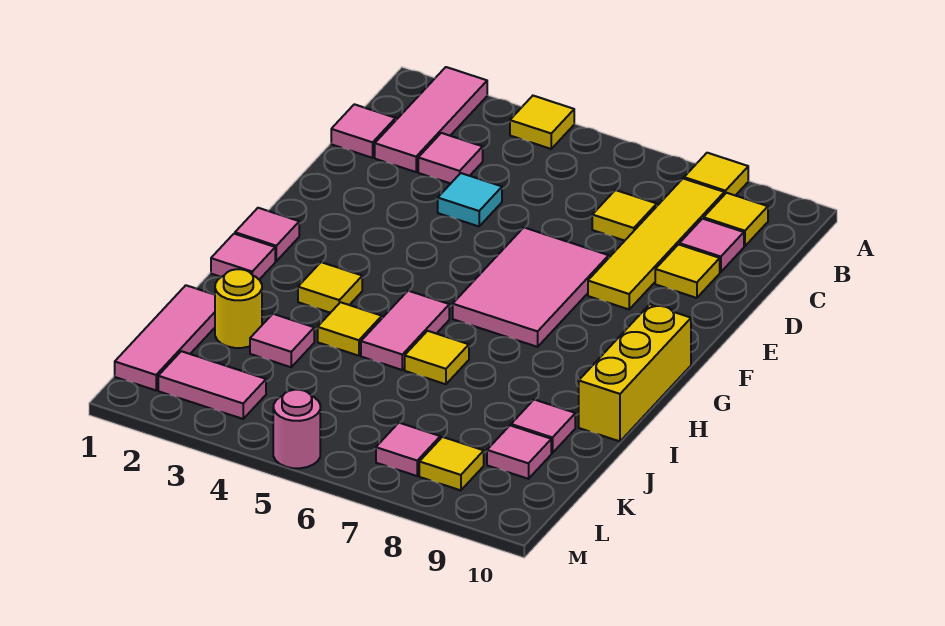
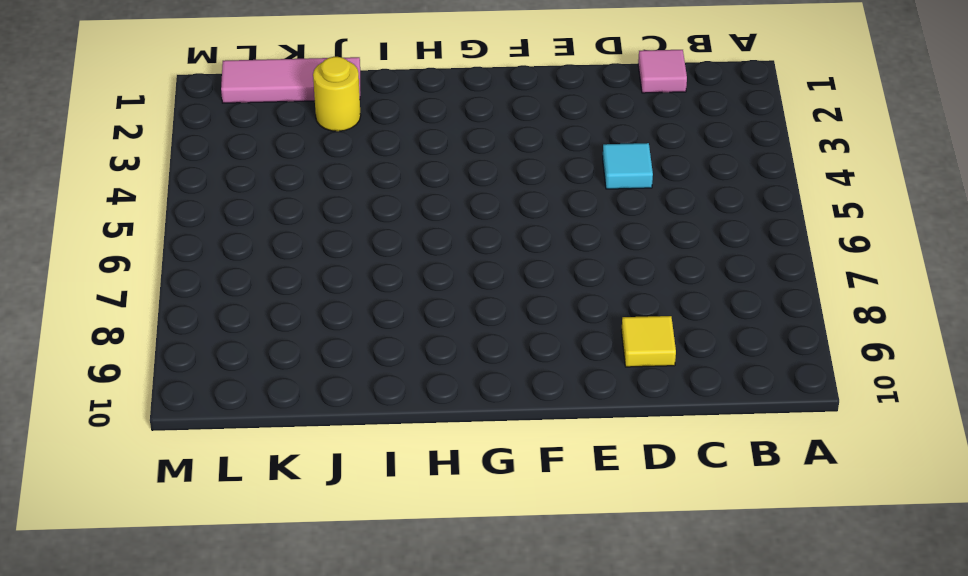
none -> pink 1x3 tile [375,67,487,172]
none -> yellow 1x1 tile [510,96,574,149]
none -> yellow 1x1 tile [684,153,748,196]

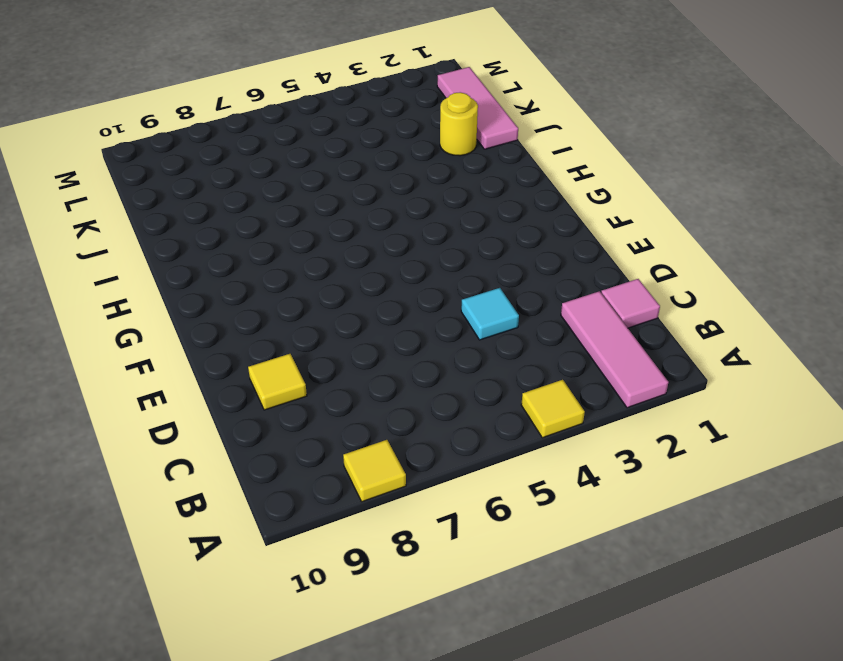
none -> yellow 1x4 tile [588,179,724,309]
none -> yellow 1x1 tile [704,193,768,246]
none -> pink 1x1 tile [418,133,483,184]

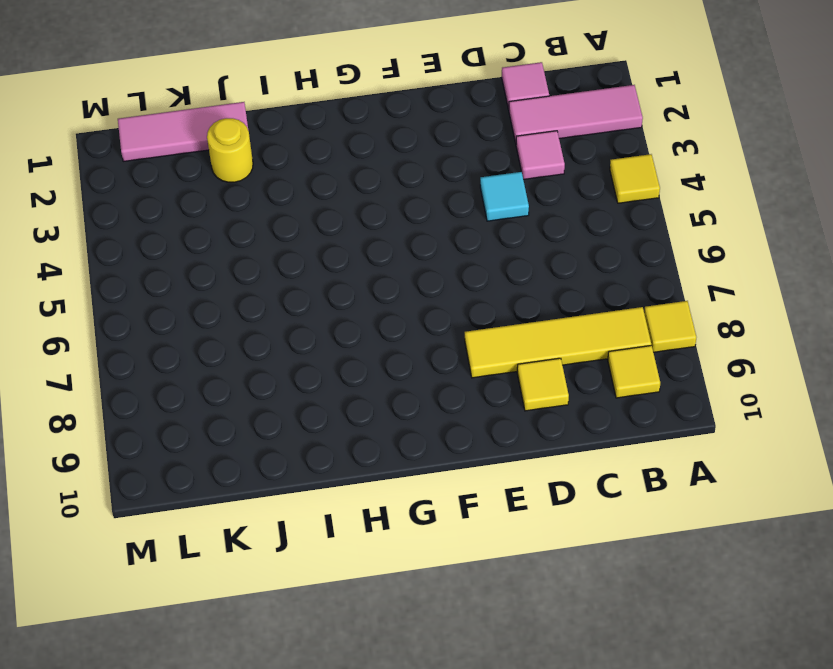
none -> yellow 1x1 tile [592,190,657,241]
none -> pink 1x1 tile [680,219,744,272]
none -> pink 2x3 tile [453,228,609,347]

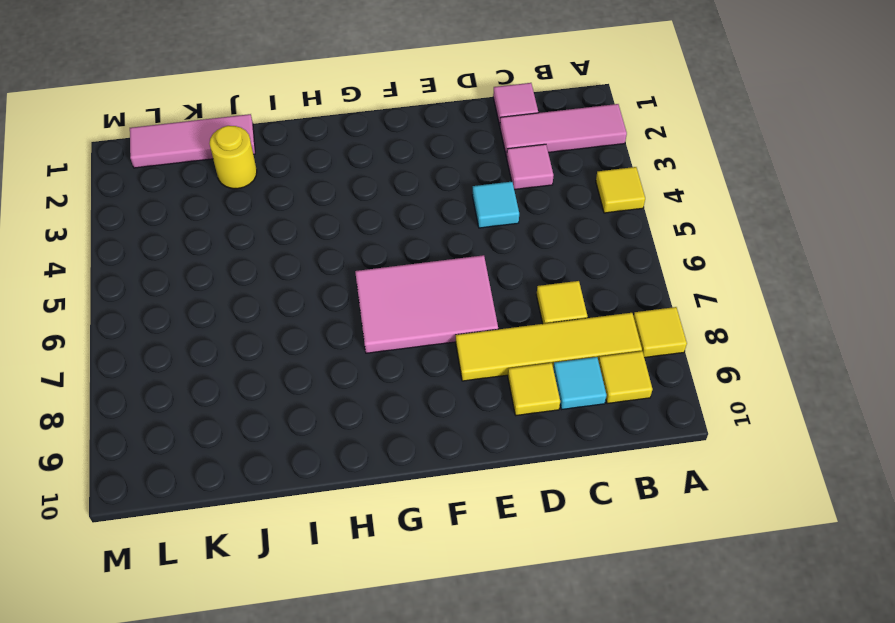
cyan 1x1 tile [553,357,606,409] -> pink 1x1 tile [680,219,744,272]
none -> pink 1x1 tile [235,208,299,261]
none -> yellow 1x3 brick [579,304,691,441]
none -> pink 1x1 tile [211,234,275,280]

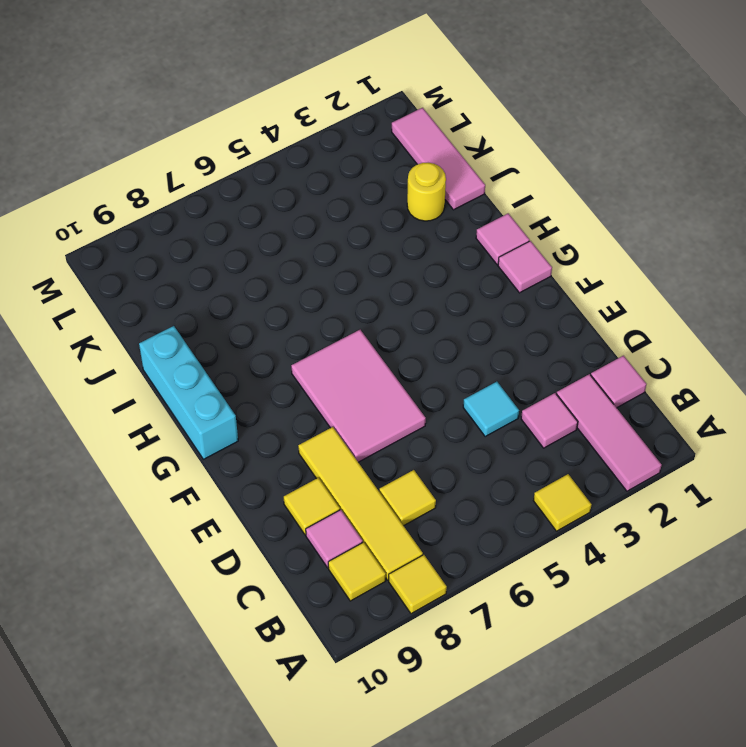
cyan 1x3 brick [139,326,238,459] -> yellow 1x3 brick [579,304,691,441]
none -> yellow 1x1 tile [298,262,362,313]
none -> pink 1x2 tile [361,291,449,370]
none -> yellow 1x1 tile [318,302,382,356]

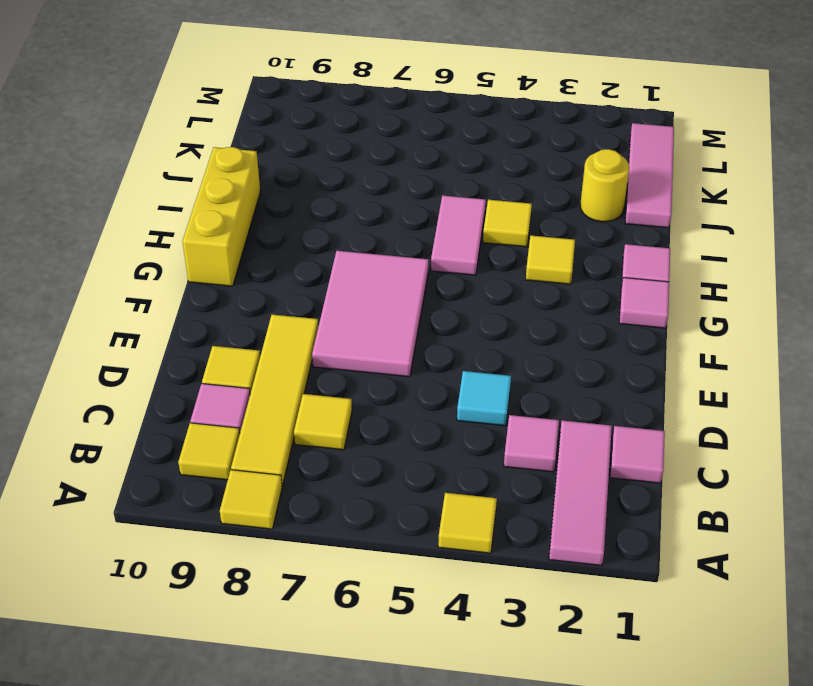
none -> yellow 1x1 tile [405,331,469,384]
none -> pink 1x1 tile [250,314,314,367]
none -> pink 1x1 tile [511,400,575,453]

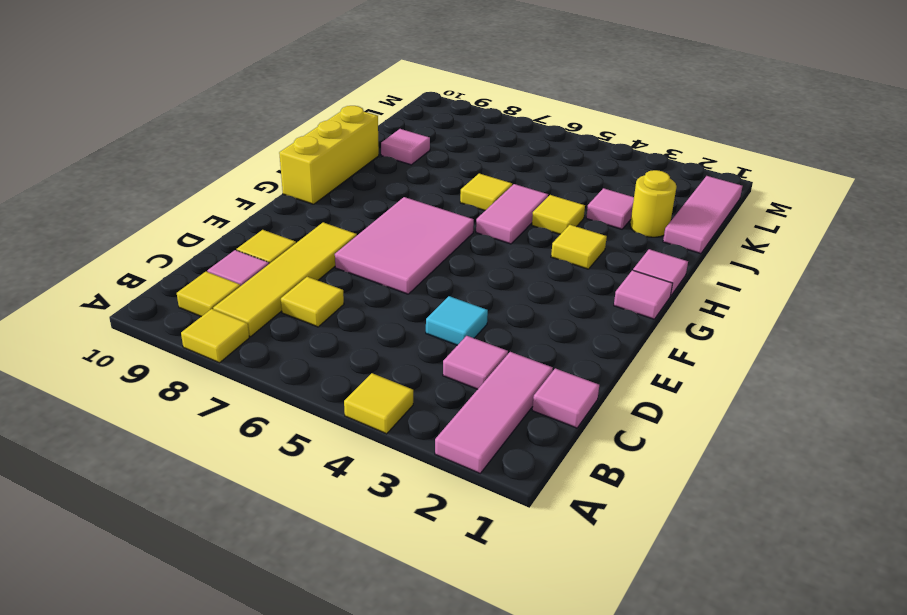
none -> pink 1x1 tile [487,425,551,479]
none -> pink 1x2 tile [158,351,266,419]
none -> pink 1x1 tile [376,423,440,476]

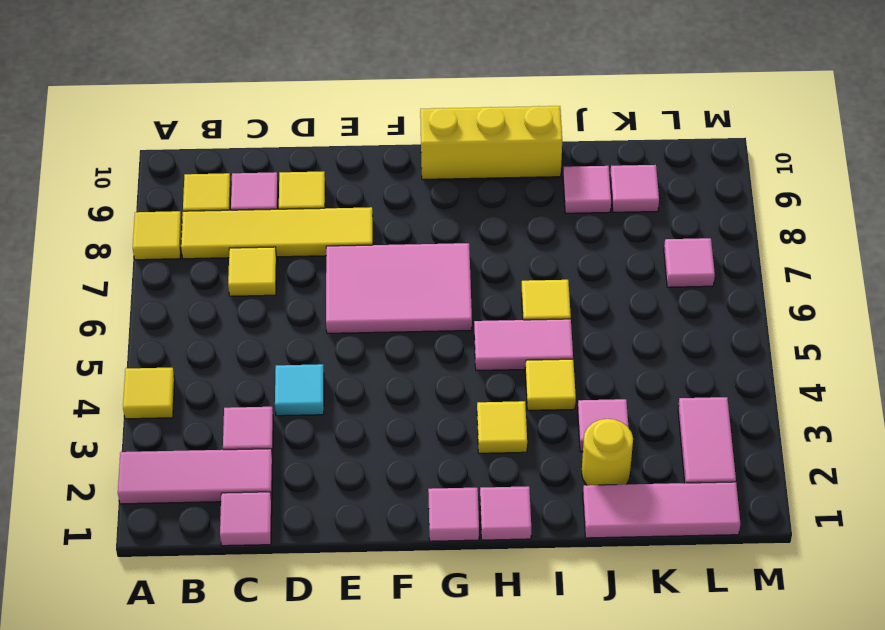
none -> yellow 1x1 tile [419,437,484,490]
none -> pink 1x1 round brick [273,390,320,468]

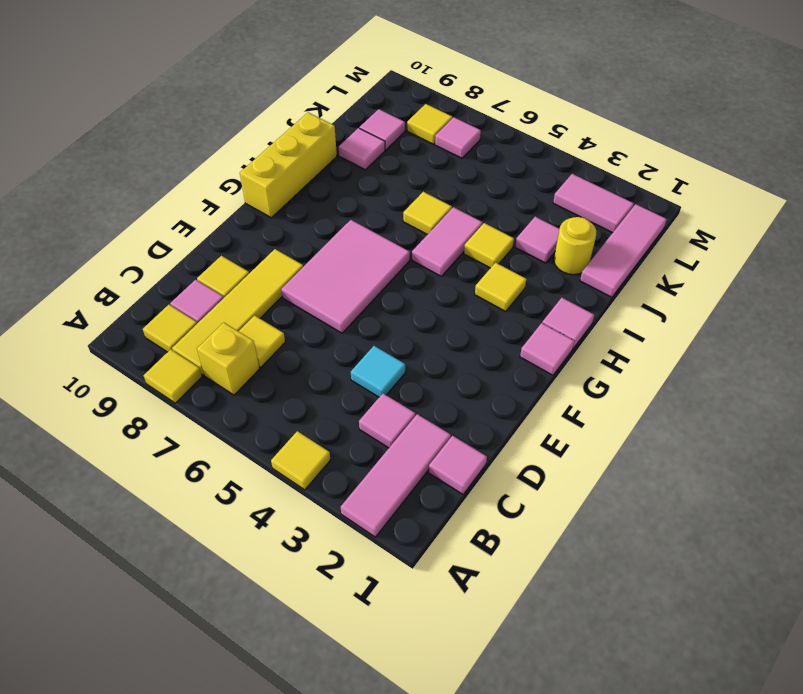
yellow 1x1 brick [197,322,260,395] -> none
none -> pink 1x1 round brick [273,390,320,468]

